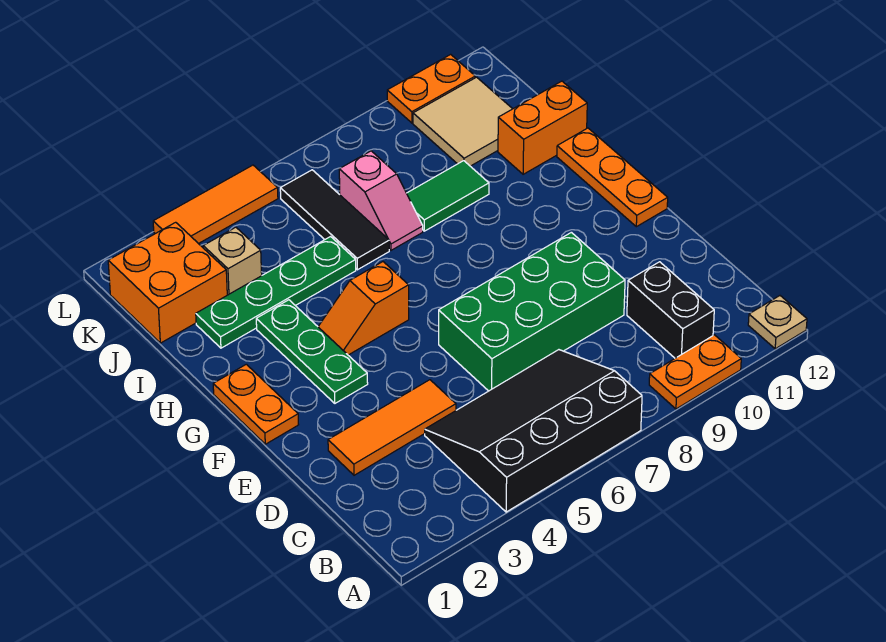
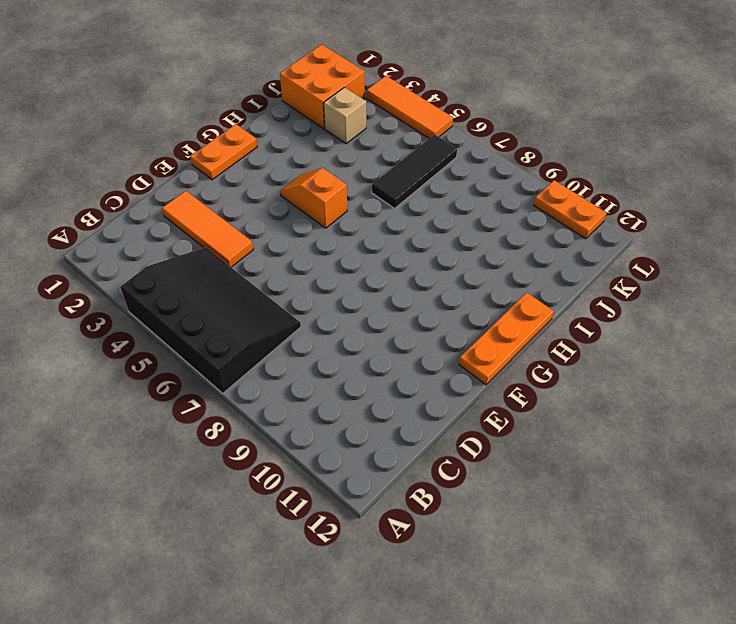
none -> orange 1x2 plate [649,335,741,409]
none -> tan 1x1 plate [748,296,807,349]
none -> black 1x2 brick [627,262,714,358]

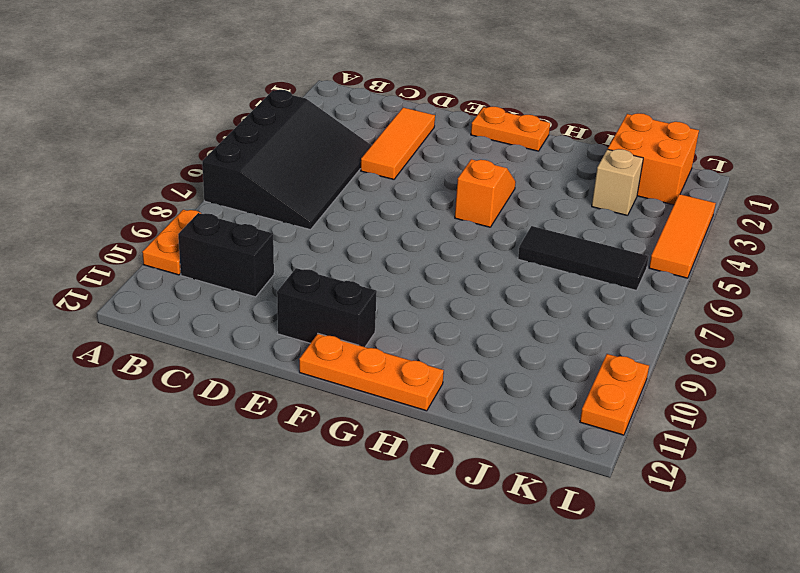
black 1x2 brick [277,268,377,347] -> none
none -> tan 1x1 plate [748,296,807,349]
none -> green 2x4 brick [439,232,625,391]
none -> green 1x3 plate [256,300,368,403]

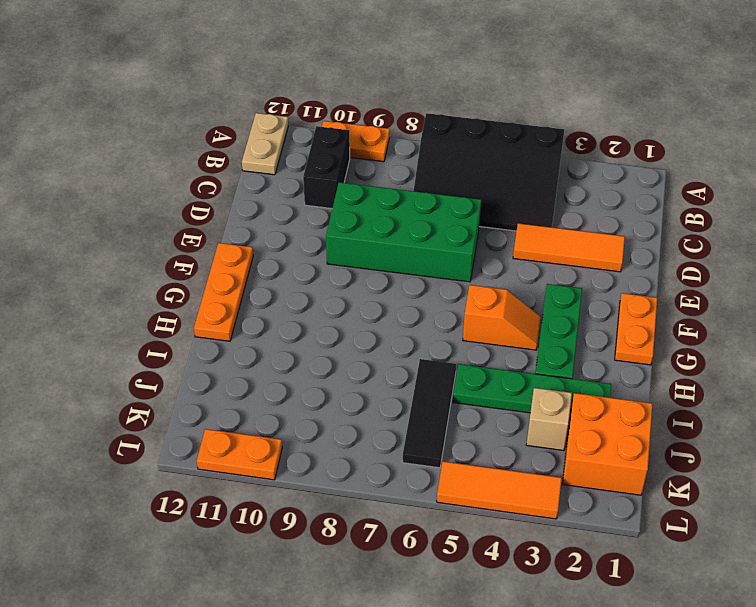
tan 1x2 plate [242,113,288,175] -> tan 1x1 plate [748,296,807,349]
none -> pink 1x2 slope [339,151,423,250]
none -> green 1x2 tile [407,161,489,231]
none -> orange 1x2 brick [498,81,587,174]

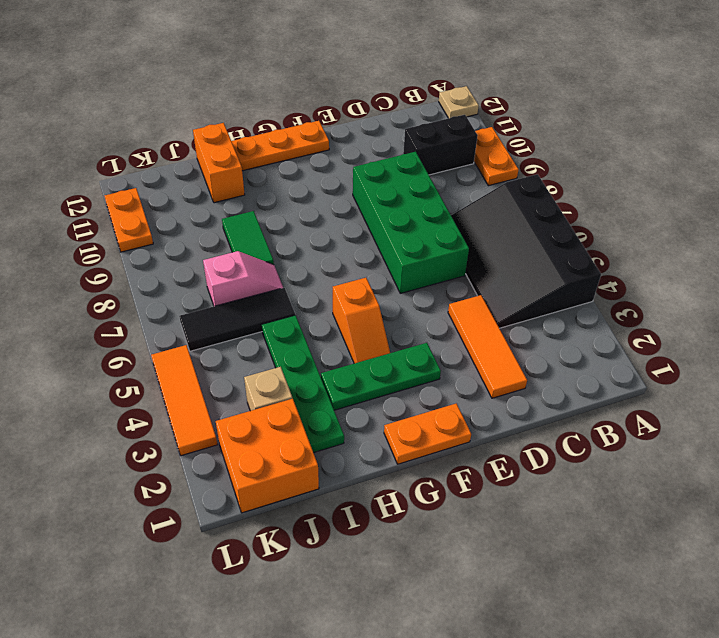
none -> tan 2x2 tile [413,77,512,166]

